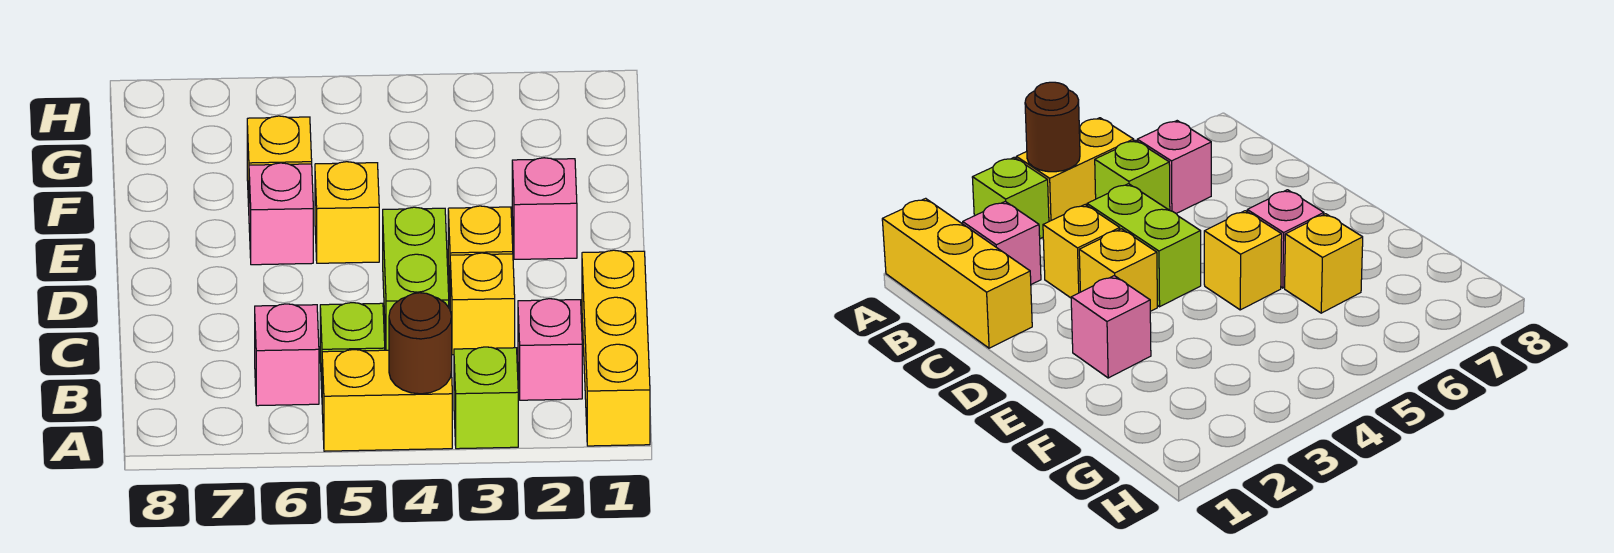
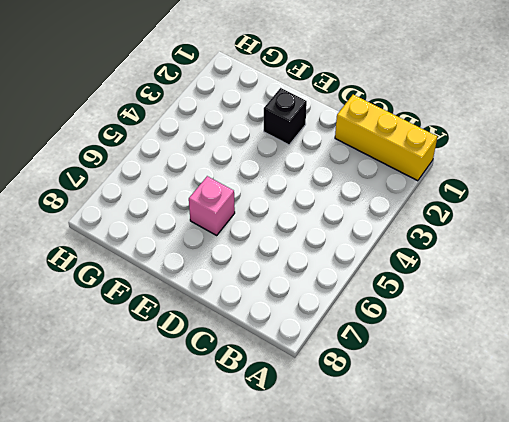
black 1x1 brick [264,88,307,145] -> pink 1x1 brick [512,158,577,259]
none -> lime 1x1 brick [454,347,518,449]
none -> yellow 1x2 brick [322,350,452,451]
none -> pink 1x1 brick [518,299,582,400]

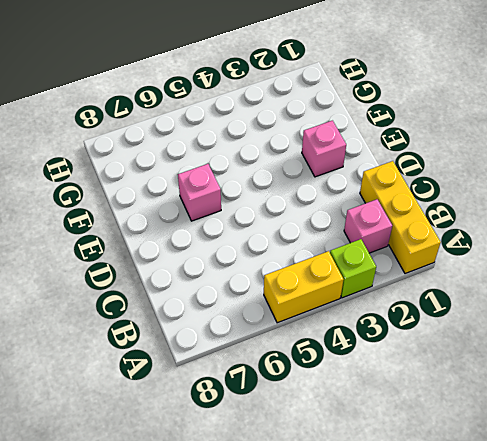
none -> lime 1x1 brick [320,303,385,389]
none -> pink 1x1 brick [255,304,319,406]
none -> yellow 1x1 brick [450,253,515,355]

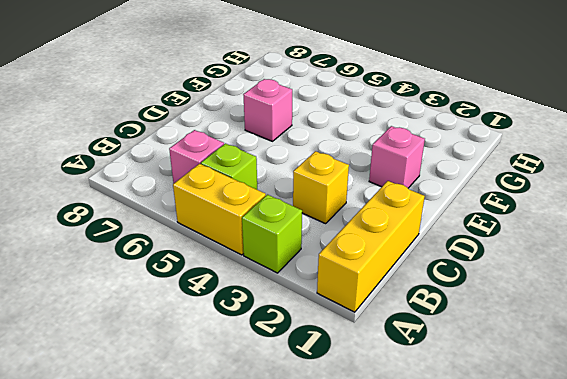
none -> pink 1x1 brick [518,299,582,400]
none -> lime 1x2 brick [383,207,449,350]
none -> yellow 1x1 brick [448,206,513,291]

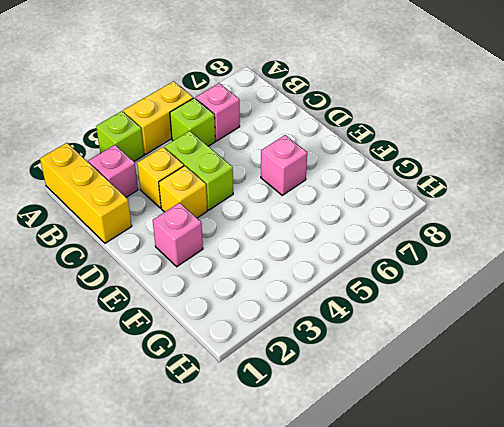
none -> yellow 1x1 brick [315,162,379,263]
none -> yellow 1x1 brick [247,116,312,207]
none -> brown 1x1 round brick [389,293,452,394]

